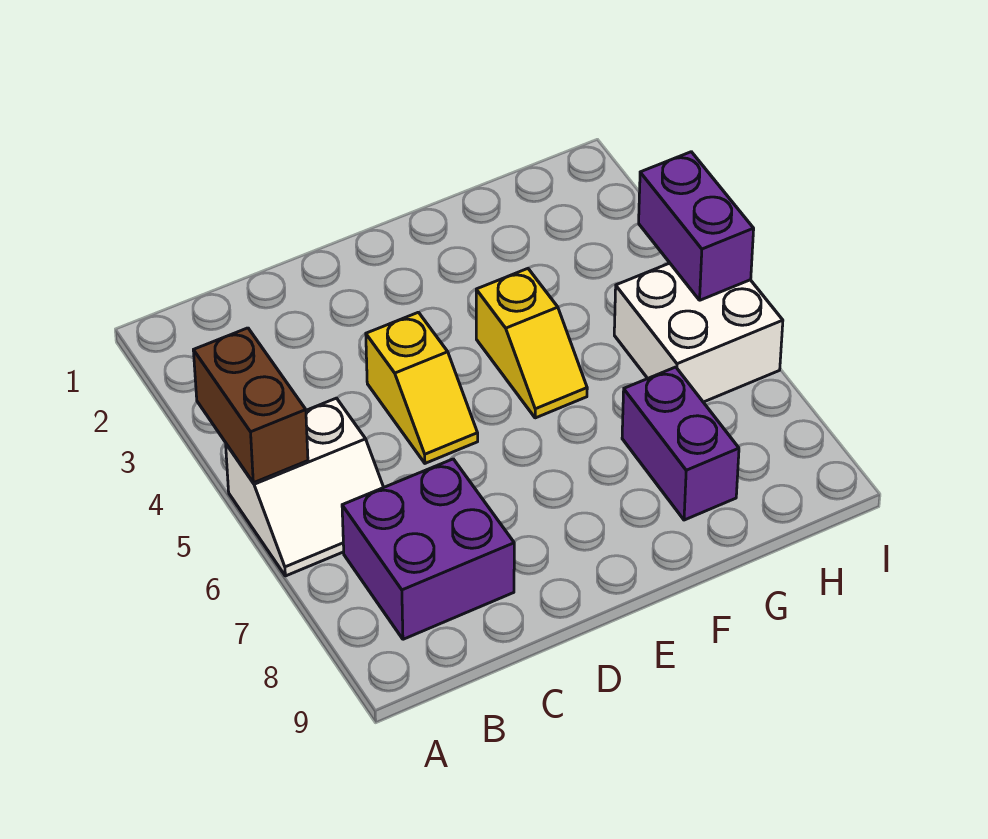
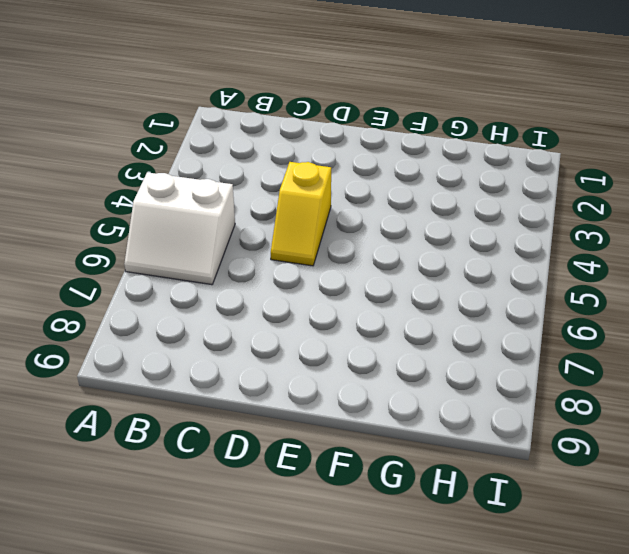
none -> purple 2x2 brick [342,459,514,639]
none -> yellow 1x2 slope [476,269,587,418]

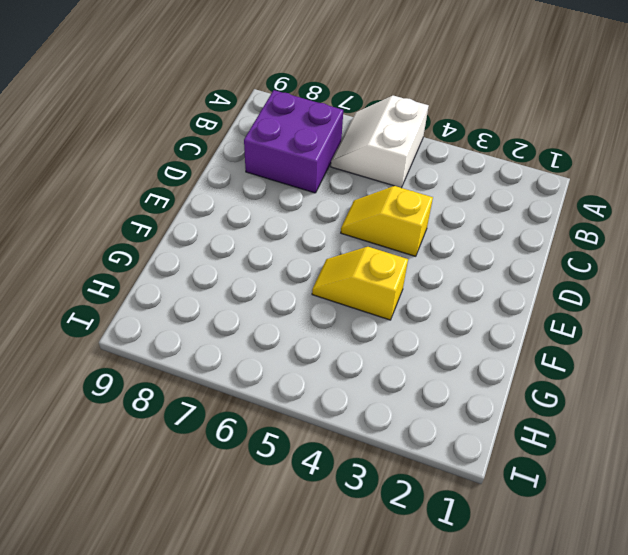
none -> purple 1x2 brick [622,367,739,520]
none -> white 2x2 brick [614,263,783,402]

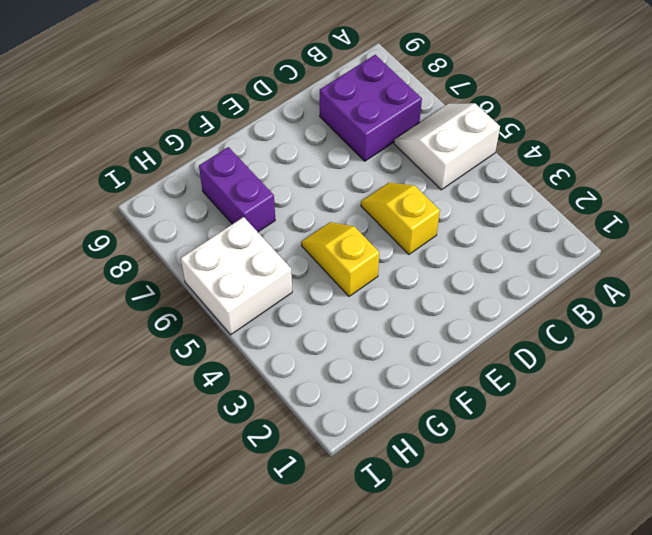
none -> brown 1x2 brick [193,328,308,483]
none -> purple 1x2 brick [639,152,754,300]

